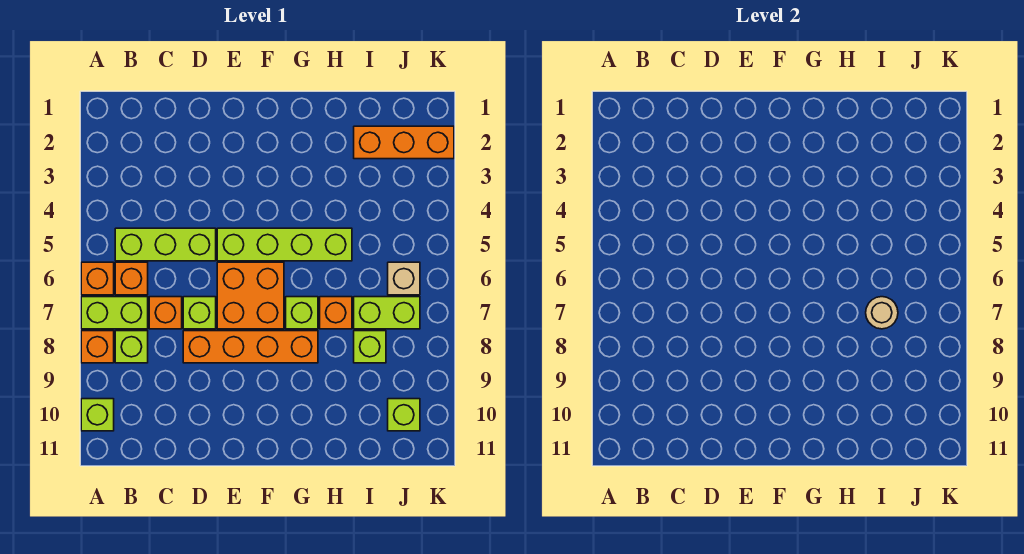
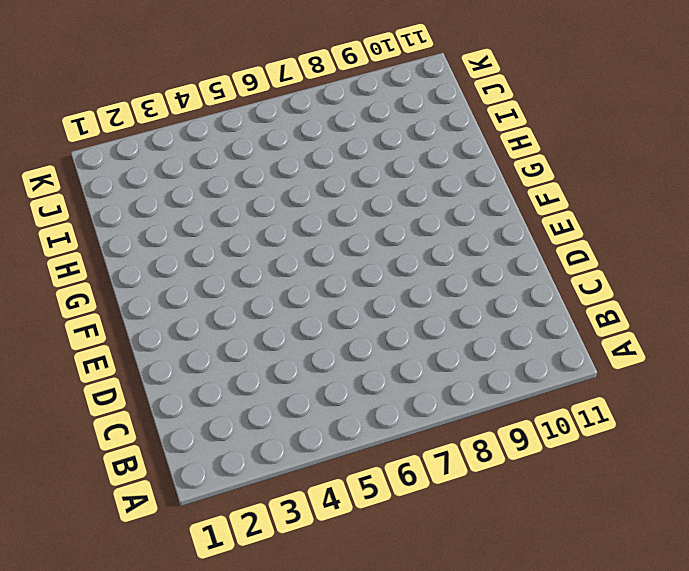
none -> orange 1x1 brick [81,262,114,295]
none -> lime 1x2 brick [81,297,148,329]
none -> orange 1x1 brick [81,331,114,363]

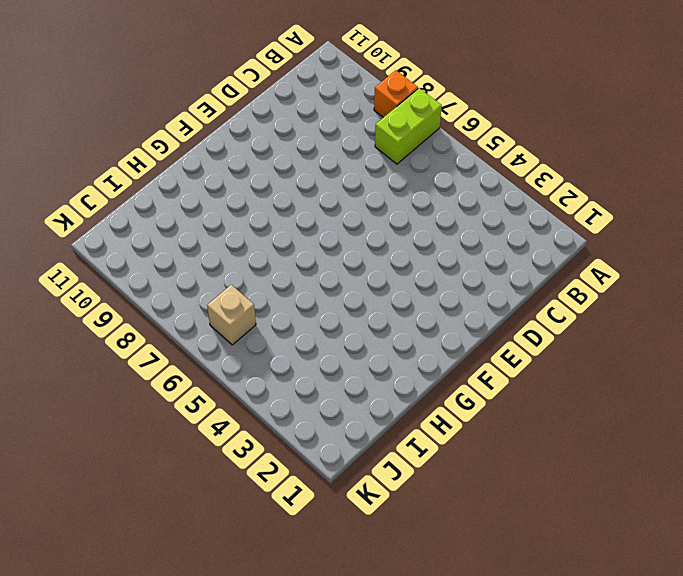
none -> orange 1x1 brick [81,262,114,295]
none -> lime 1x1 brick [81,399,114,431]
none -> lime 1x3 brick [115,228,216,261]

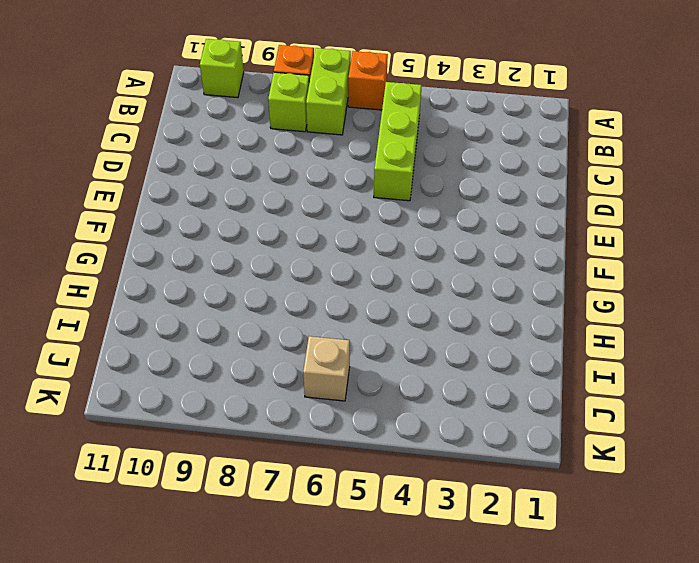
none -> orange 1x1 brick [115,262,148,295]
none -> orange 1x1 brick [149,297,182,329]
none -> lime 1x1 brick [183,297,216,329]

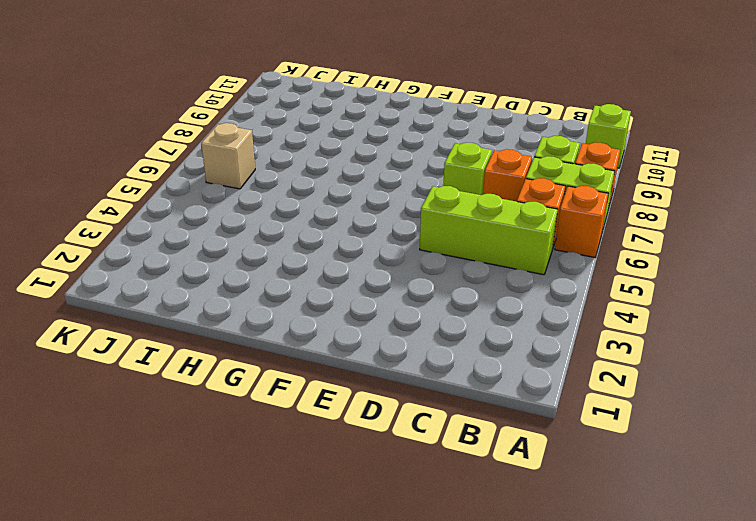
none -> orange 1x4 brick [183,331,318,363]
none -> lime 1x4 brick [217,228,352,261]
none -> orange 2x2 brick [217,262,284,329]

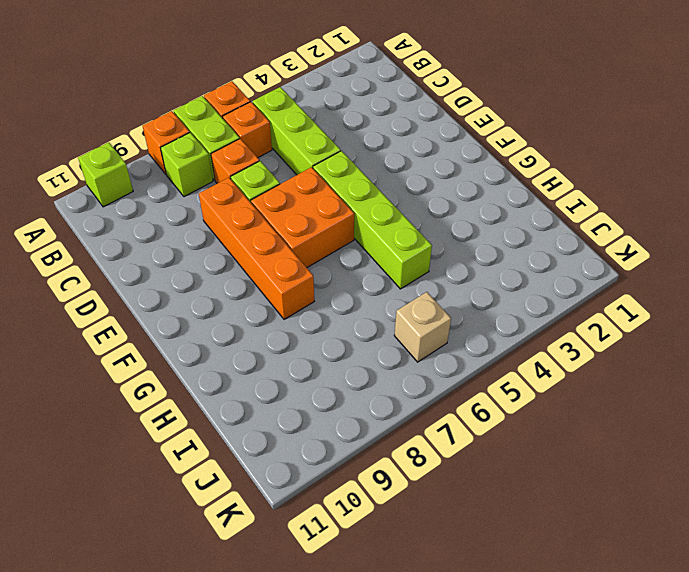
none -> lime 1x1 brick [286,297,318,329]
none -> orange 1x1 brick [320,297,352,329]
none -> orange 1x3 brick [354,126,454,159]

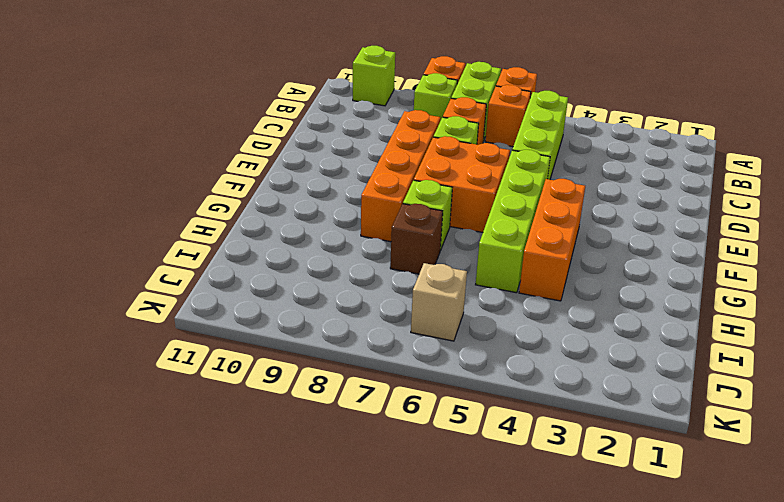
orange 1x3 brick [519,179,585,301] -> orange 1x3 brick moved to [354,126,454,159]
brown 1x1 brick [390,204,443,274] -> orange 1x1 brick [320,297,352,329]
none -> lime 1x2 brick [354,297,420,329]
none -> lime 1x1 brick [354,331,386,363]
none -> lime 1x1 brick [388,399,420,431]

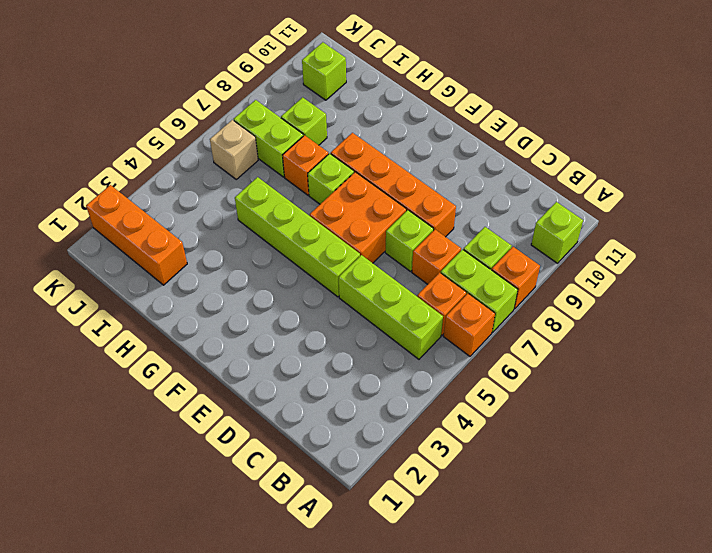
none -> tan 1x1 round brick [866,297,898,329]

